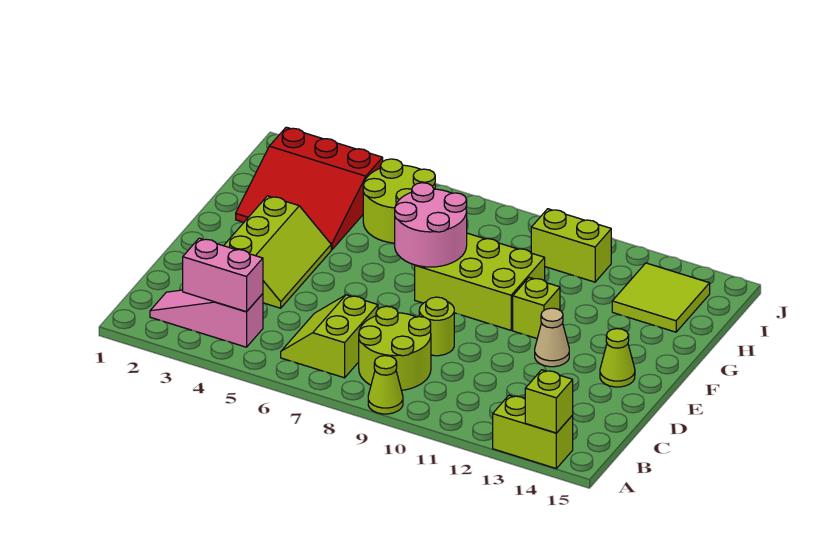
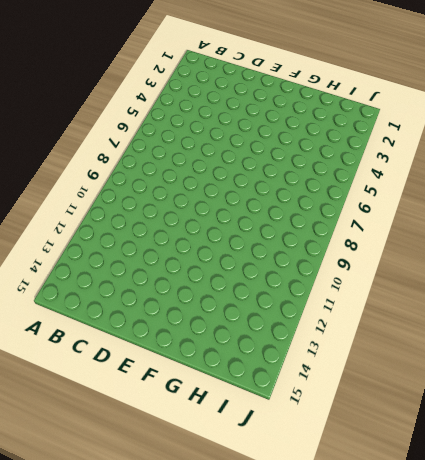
none -> lime 1x1 cone [368,356,403,414]
none -> lime 1x2 brick [493,395,573,468]
none -> pink 1x3 slope [150,290,263,347]

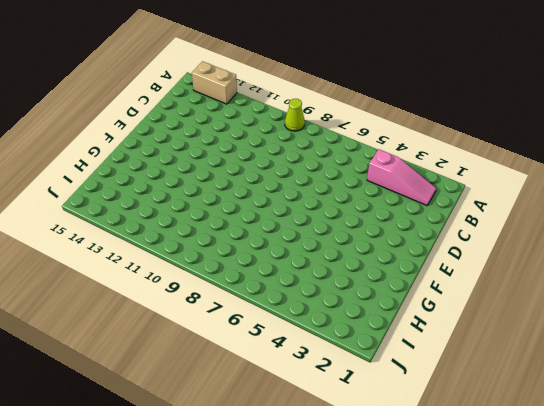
tan 1x2 brick [192,61,237,104] -> lime 1x2 brick [493,395,573,468]
none -> lime 2x2 slope [281,295,378,378]
none -> lime 2x2 round brick [359,306,431,390]
none -> lime 2x3 slope [224,196,331,308]

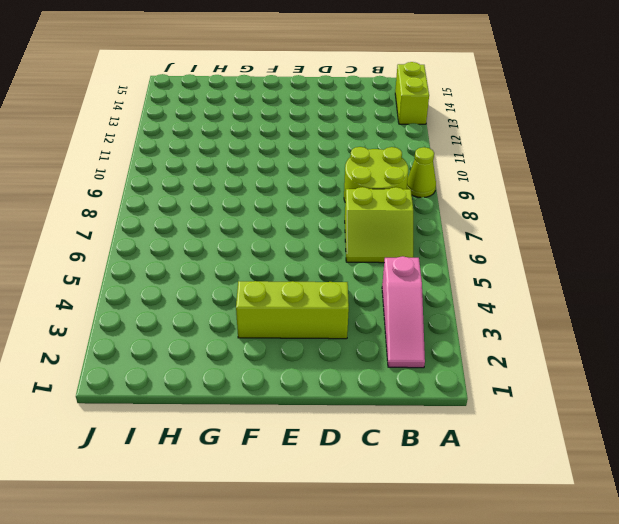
none -> lime 1x1 round brick [419,297,454,356]
none -> tan 1x1 cone [535,308,569,367]
none -> lime 1x1 cone [600,329,635,387]

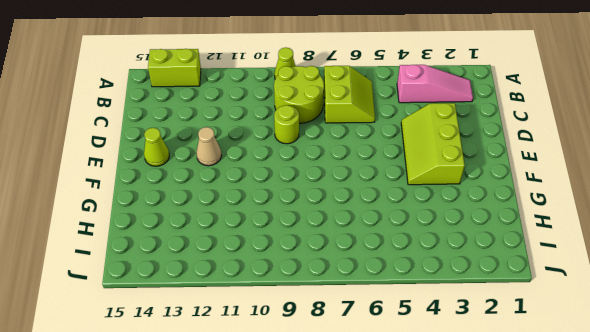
none -> lime 2x3 brick [415,233,545,330]
none -> lime 1x1 brick [513,277,560,338]
none -> red 3x3 slope [236,127,383,250]

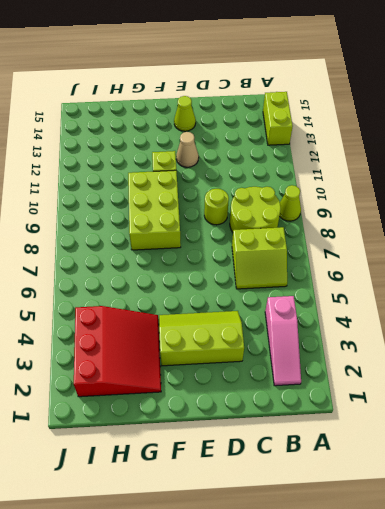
none -> lime 2x2 round brick [363,159,435,243]
none -> lime 2x2 tile [612,263,710,332]
none -> lime 1x2 brick [531,209,611,282]

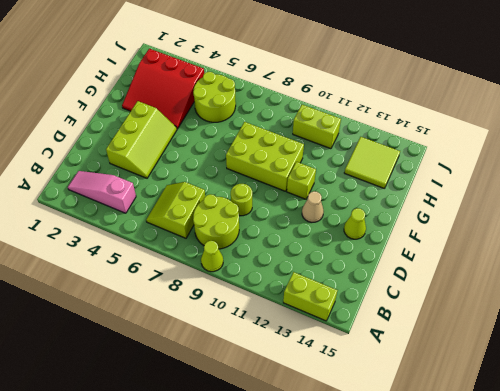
none -> lime 1x1 brick [525,370,573,433]
none -> pink 1x2 brick [183,238,263,312]
none -> pink 2x2 round brick [395,183,467,267]

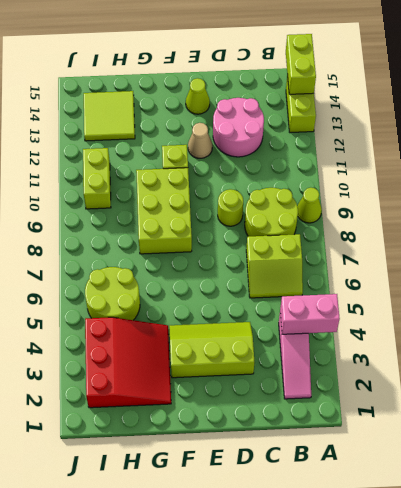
pink 1x2 brick [280,294,340,334] -> pink 1x2 brick turned to [183,238,263,312]
lime 1x2 brick [286,34,316,94] -> lime 1x1 brick [525,370,573,433]
pink 2x2 round brick [213,98,264,157] -> pink 2x2 round brick moved to [395,183,467,267]

